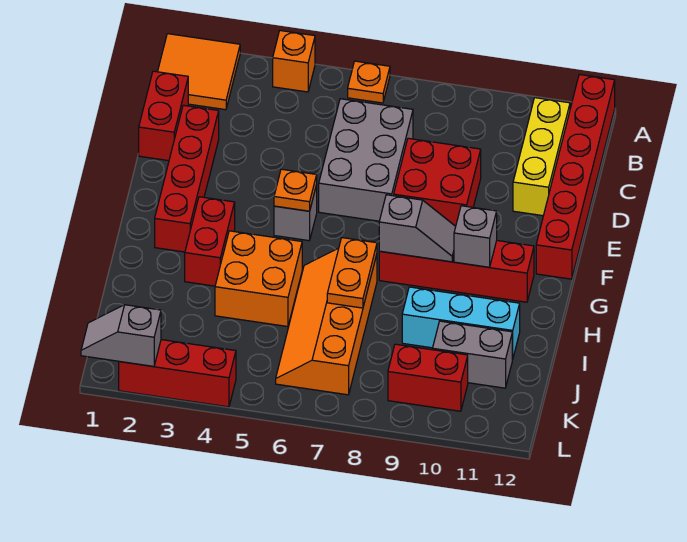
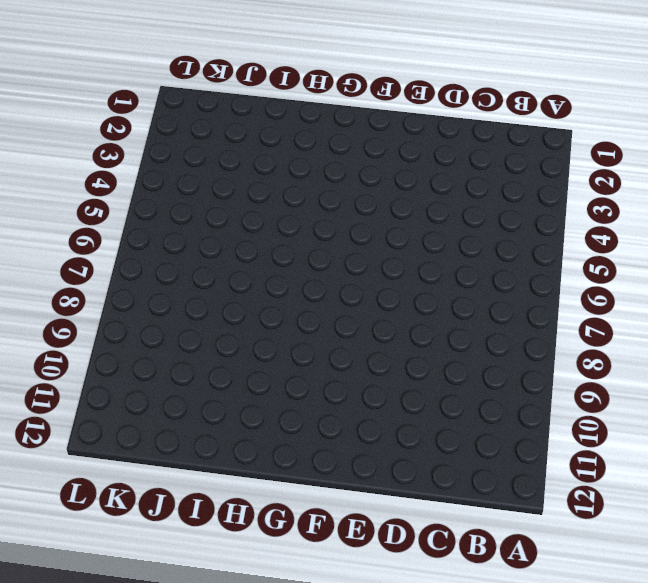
none -> orange 2x2 tile [158,34,240,110]
none -> orange 1x1 brick [273,31,315,92]
none -> orange 1x1 plate [348,61,390,103]

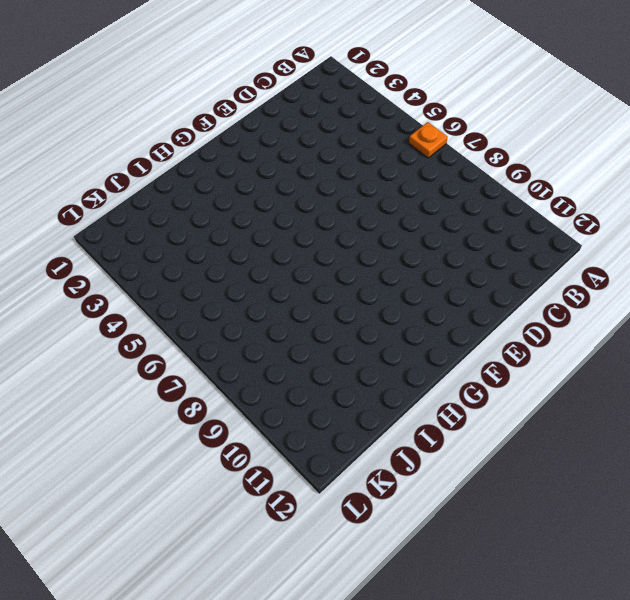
none -> orange 2x2 tile [158,34,240,110]
none -> orange 1x1 brick [273,31,315,92]
none -> red 1x6 brick [536,74,615,279]

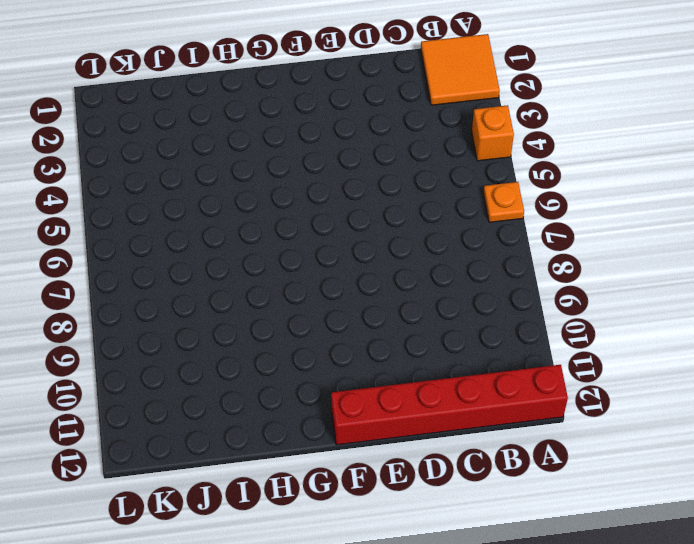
none -> yellow 1x3 brick [513,98,570,216]
none -> red 1x2 brick [139,71,188,161]
none -> grey 2x3 brick [319,99,413,221]

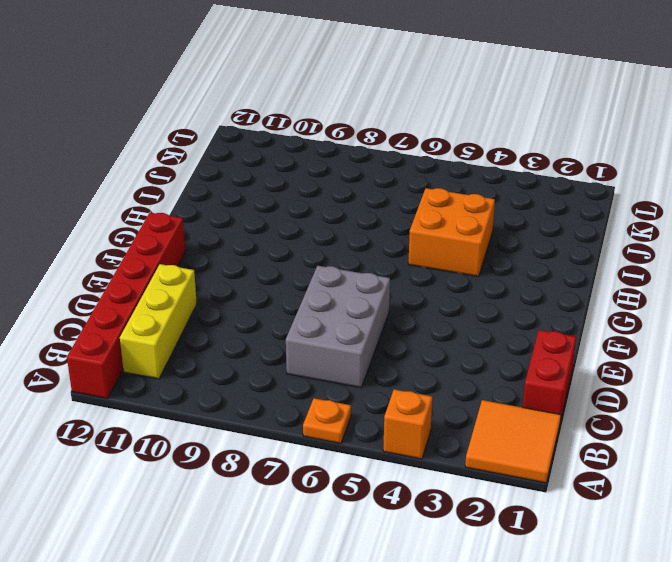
none -> red 1x4 brick [155,105,219,252]
none -> red 2x2 brick [394,138,481,226]
none -> grey 1x1 brick [274,185,317,241]

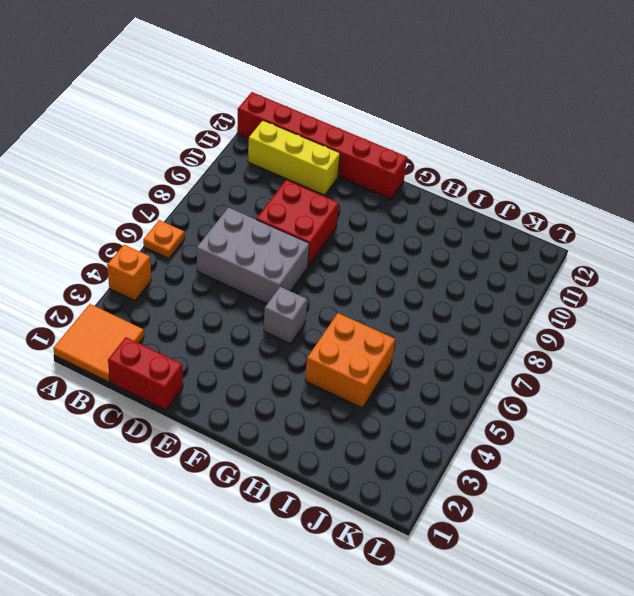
none -> red 1x4 brick [155,105,219,252]
none -> red 1x2 brick [185,197,235,286]
none -> red 1x4 brick [379,241,534,302]

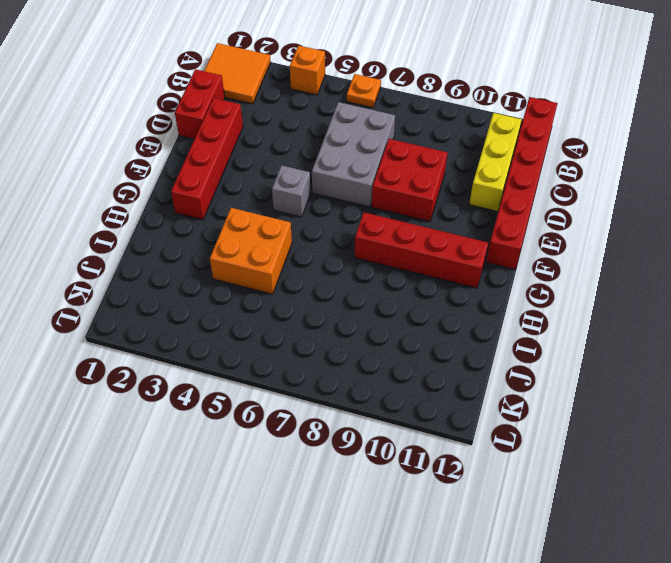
none -> red 1x2 brick [185,197,235,286]
none -> orange 2x4 slope [276,248,377,395]
none -> cyan 1x3 brick [402,287,520,359]

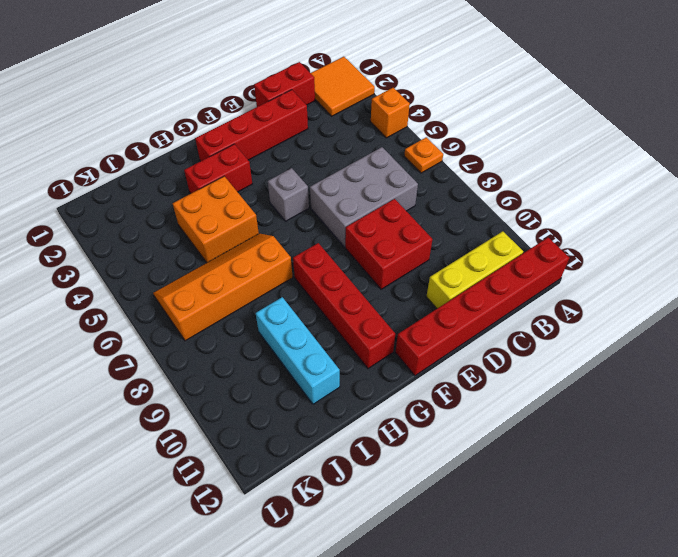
none -> grey 1x2 brick [433,321,513,388]
none -> red 1x2 brick [388,344,468,411]
none -> red 1x3 brick [119,340,236,407]

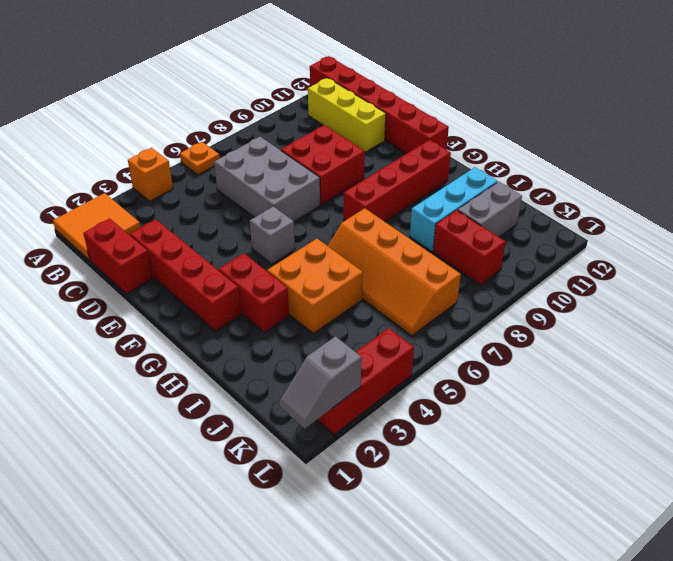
red 1x2 brick [433,210,505,285] -> red 1x2 brick turned to [388,344,468,411]
none -> orange 1x1 plate [274,169,317,211]
none -> grey 1x2 slope [379,195,456,262]
none -> grey 1x1 brick [454,206,497,267]

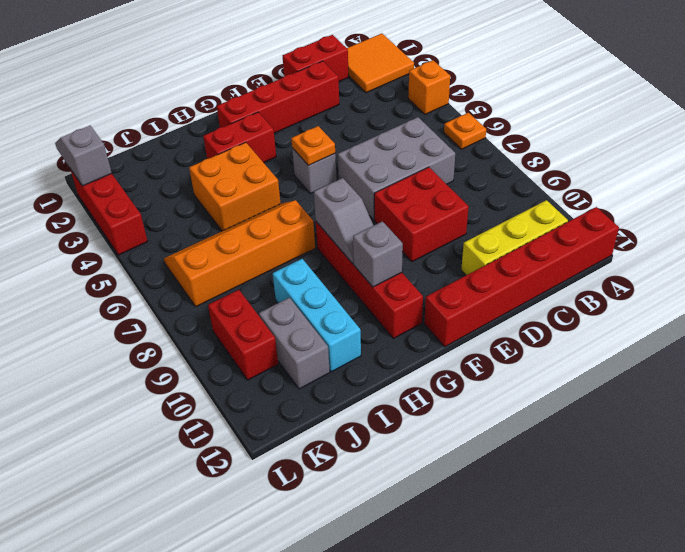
none -> orange 1x2 plate [327,238,377,308]

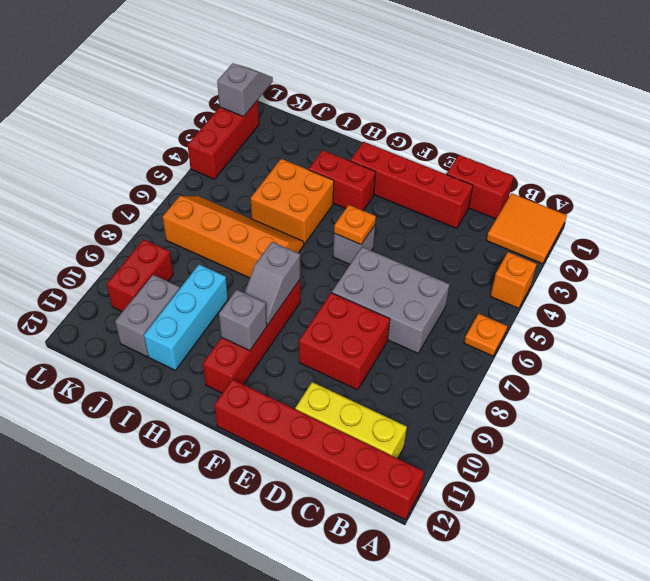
none -> orange 1x2 plate [327,238,377,308]

